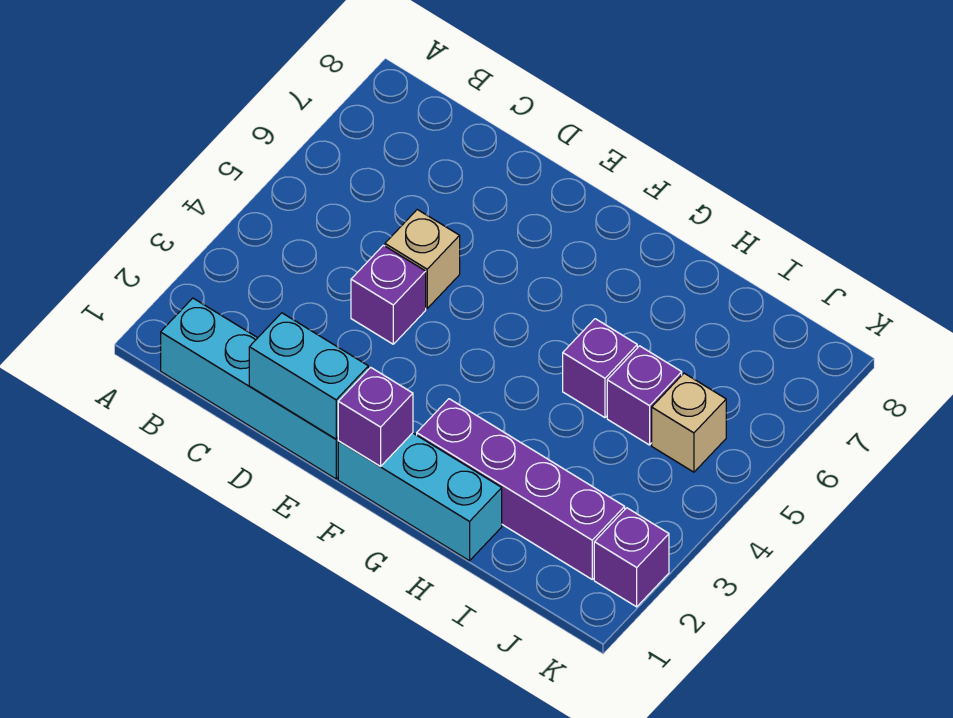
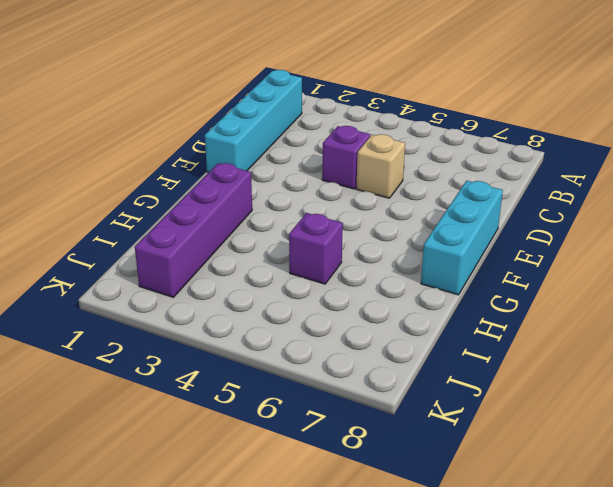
cyan 1x3 brick [421,181,503,295] -> cyan 1x3 brick moved to [338,433,502,561]
none -> purple 1x1 brick [607,346,682,445]
none -> tan 1x1 brick [652,373,726,472]

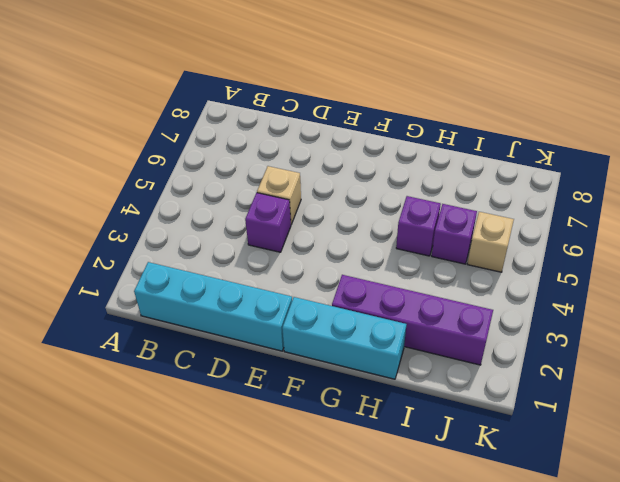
none -> purple 1x1 brick [594,508,669,607]
none -> cyan 1x2 brick [249,313,368,439]

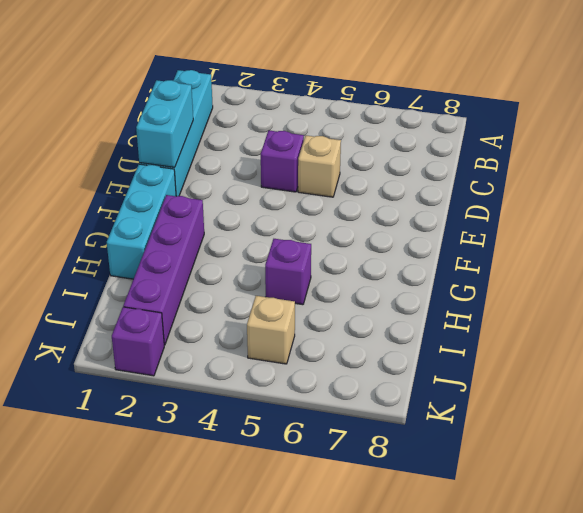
none -> purple 1x1 brick [607,346,682,445]
none -> purple 1x1 brick [338,367,413,466]

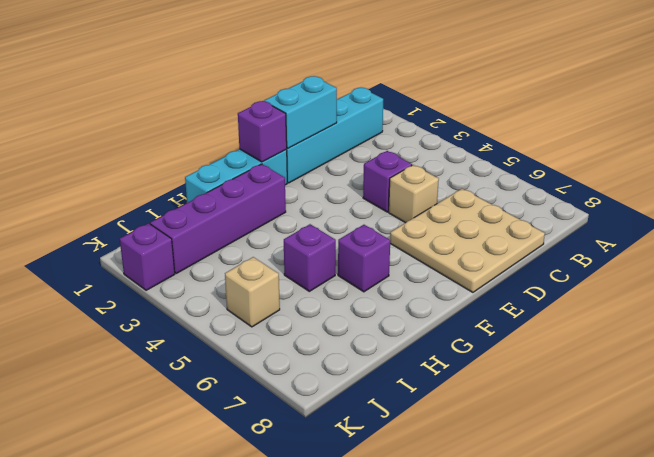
tan 3x3 plate [390,189,545,292] -> none
purple 1x1 brick [338,225,390,292] -> purple 1x1 brick moved to [607,346,682,445]

